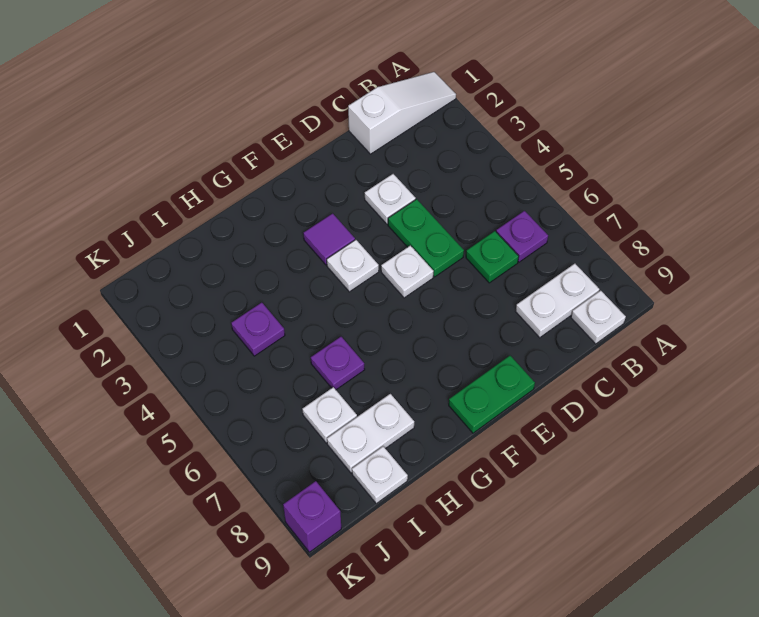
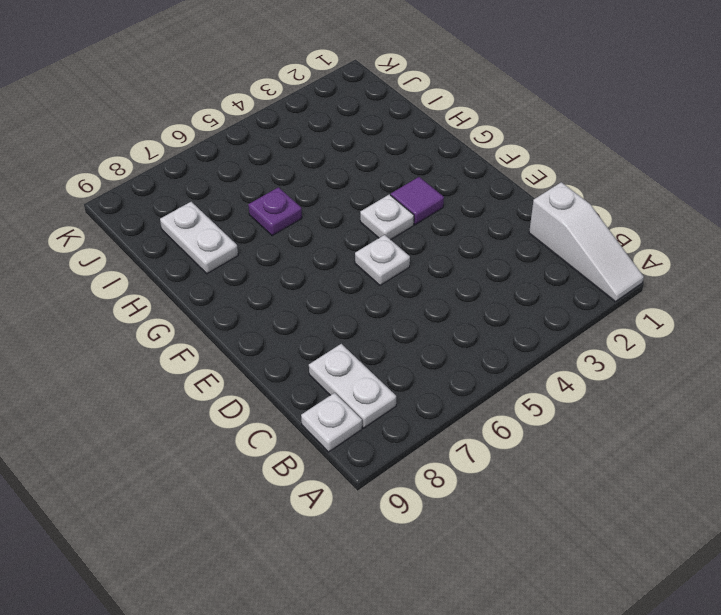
none -> purple 1x1 plate [496,211,548,262]
none -> green 1x1 plate [466,231,519,283]
none -> white 1x1 plate [365,174,416,224]

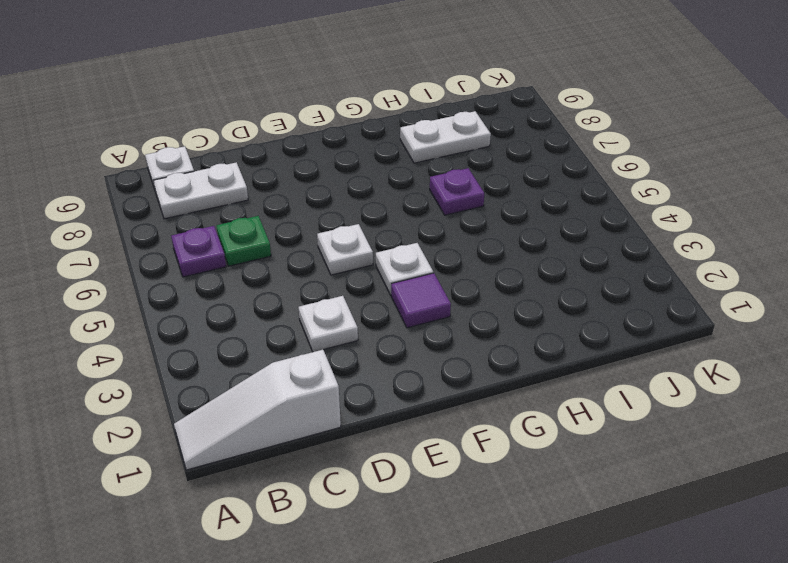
none -> green 1x2 plate [388,199,464,277]
none -> green 1x2 plate [449,356,535,433]
none -> purple 1x1 plate [231,302,285,356]

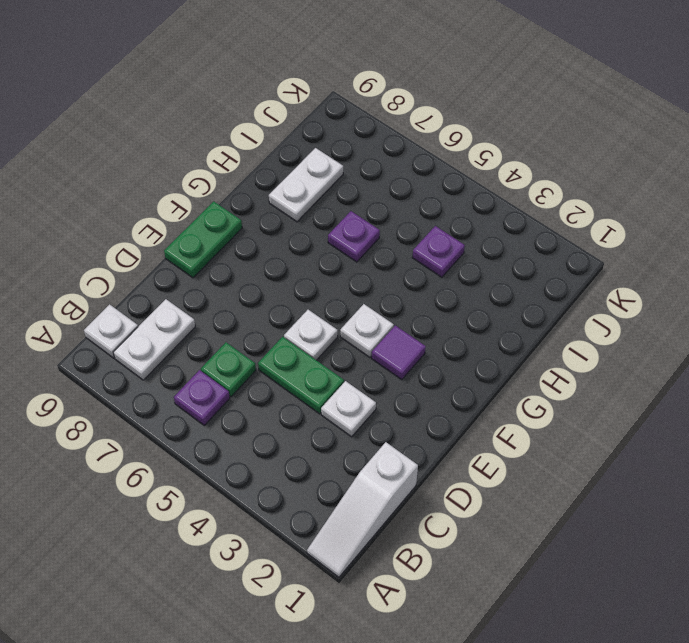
none -> white 1x1 plate [302,387,357,443]
none -> white 1x1 plate [352,446,408,503]
none -> purple 1x1 brick [283,481,341,552]

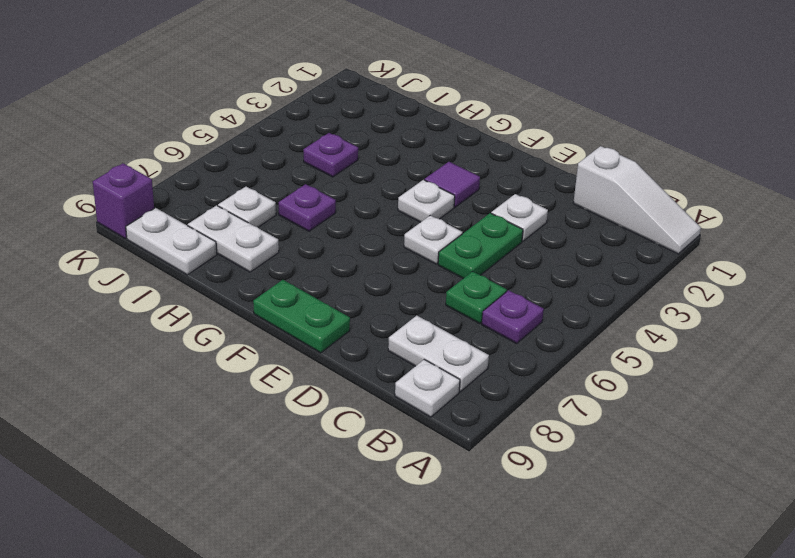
white 1x2 plate [126,208,217,275] -> white 1x1 plate [352,446,408,503]

